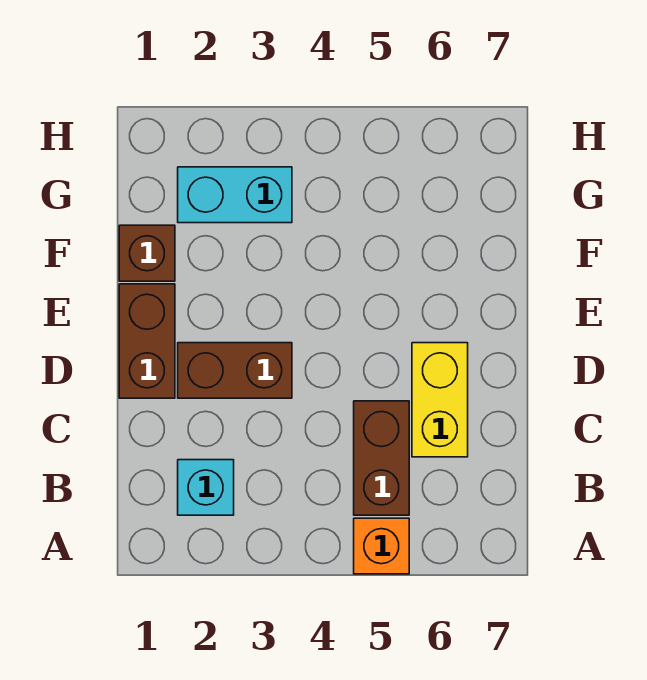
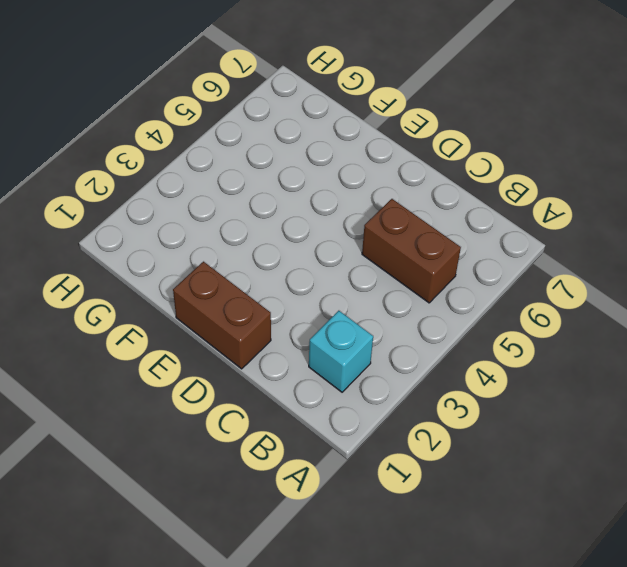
none -> orange 1x1 brick [354,518,409,574]
none -> yellow 1x2 brick [412,343,468,457]

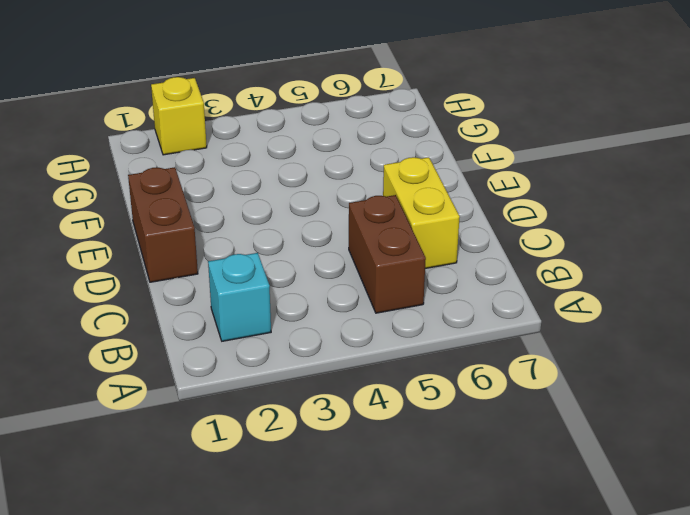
yellow 1x1 brick [151,77,207,155] -> none
none -> orange 1x1 brick [354,518,409,574]
none -> brown 1x2 brick [178,343,292,398]

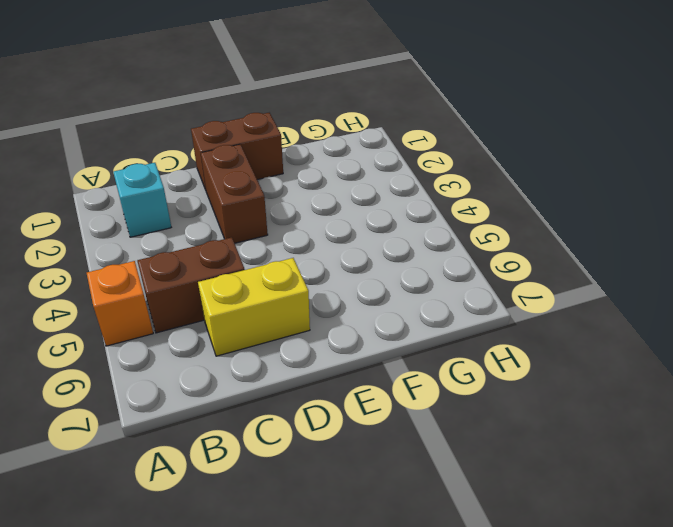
none -> brown 1x1 brick [119,225,175,281]
none -> cyan 1x2 brick [178,167,292,223]

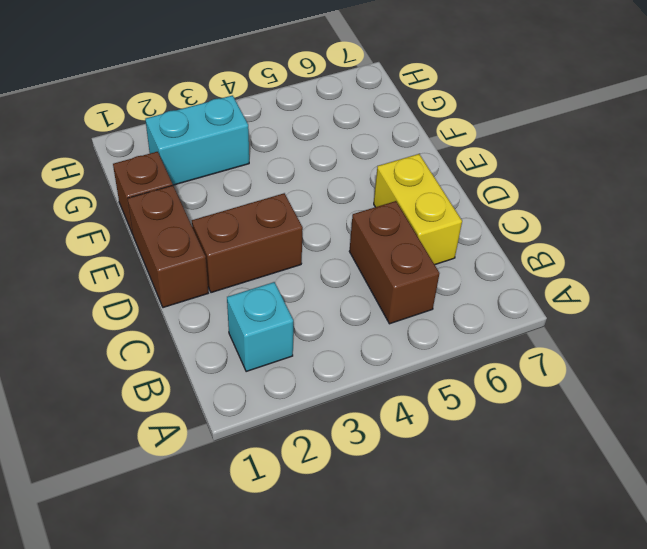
none -> orange 1x1 brick [354,518,409,574]

